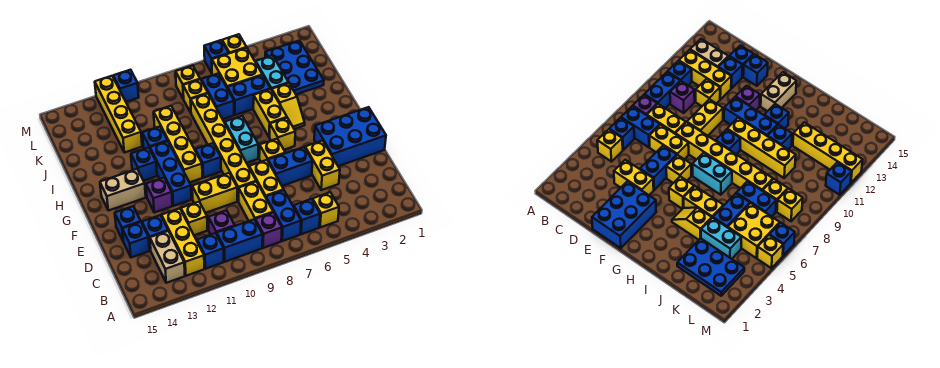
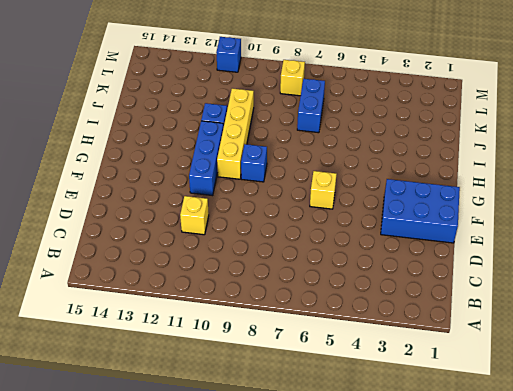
none -> yellow 1x1 brick [313,192,339,227]
none -> blue 1x1 brick [294,199,320,234]
none -> blue 1x2 brick [266,190,301,241]
none -> purple 1x1 brick [255,212,282,248]

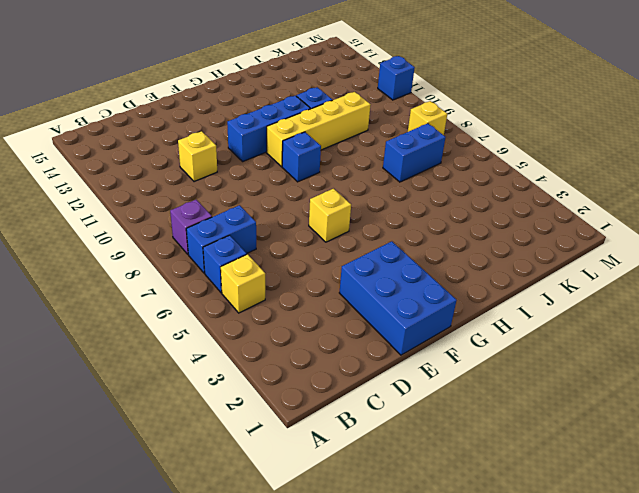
none -> blue 1x2 brick [217,219,263,262]
none -> blue 1x1 brick [197,233,224,269]
none -> yellow 1x3 brick [162,208,204,276]
none -> tan 1x2 brick [150,231,185,283]

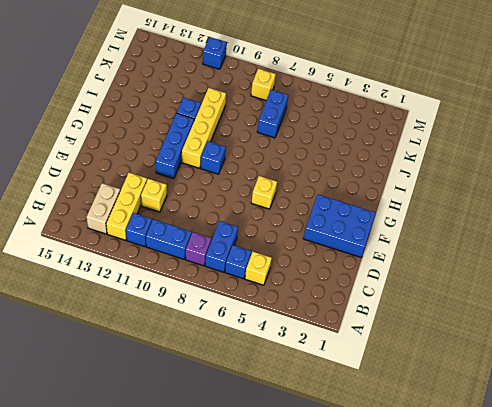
none -> yellow 1x2 brick [239,181,273,221]
none -> purple 1x1 brick [208,210,235,234]
none -> yellow 1x2 brick [305,141,340,190]
none -> yellow 1x2 brick [249,160,284,197]

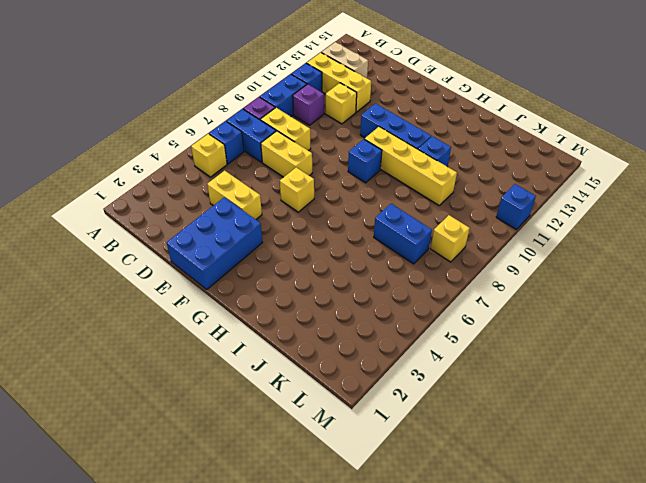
none -> blue 1x1 brick [142,215,168,250]
none -> blue 1x1 brick [122,222,149,258]
none -> blue 1x2 brick [268,147,313,186]
none -> yellow 1x6 brick [191,94,256,201]

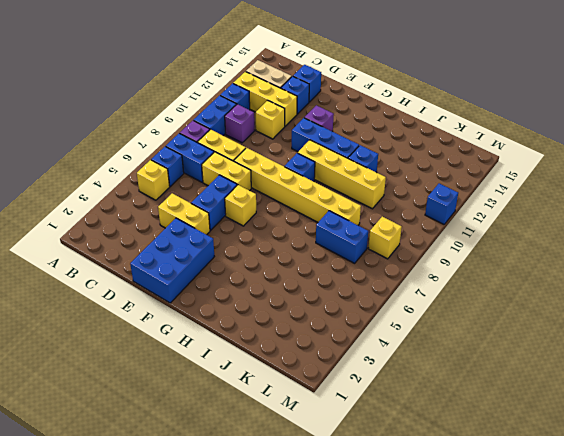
none -> yellow 1x2 brick [192,173,237,213]
none -> blue 1x1 brick [115,206,141,240]
none -> yellow 1x1 brick [269,118,295,150]
none -> cyan 1x2 brick [225,116,258,163]

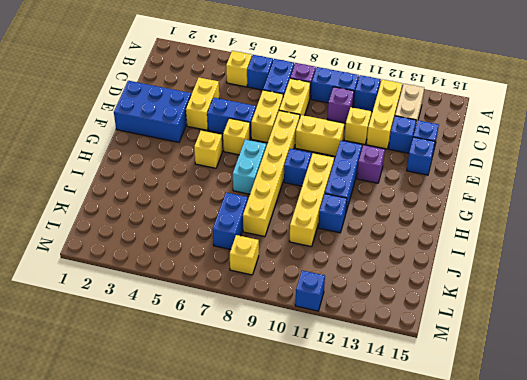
none -> tan 1x2 brick [100,169,146,211]
none -> yellow 1x2 slope [272,83,305,129]
none -> yellow 1x2 brick [253,89,287,137]
none -> blue 1x1 brick [131,148,157,181]

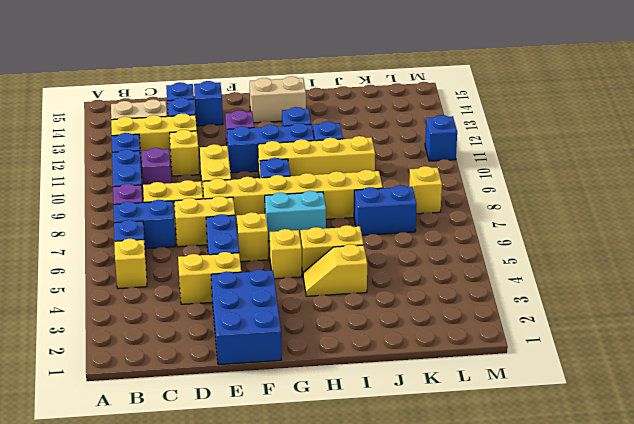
tan 1x2 brick [250,76,306,123] -> tan 1x2 brick turned to [100,169,146,211]
none -> blue 2x3 plate [265,41,324,94]
none -> cyan 1x2 brick [256,55,289,90]
none -> blue 1x2 brick [227,75,270,115]
none -> yellow 1x4 brick [95,76,142,153]

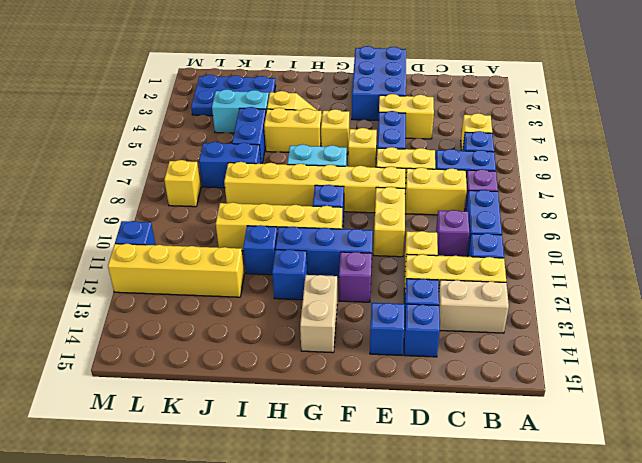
none -> yellow 2x2 brick [212,48,262,87]
none -> yellow 1x1 brick [183,79,208,112]
none -> yellow 1x1 brick [222,34,247,53]
none -> blue 1x1 brick [204,40,229,73]

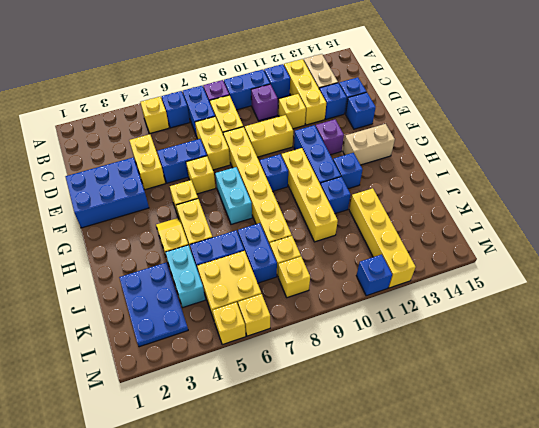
yellow 1x1 brick [238,294,270,336] -> blue 1x1 brick [204,40,229,73]

